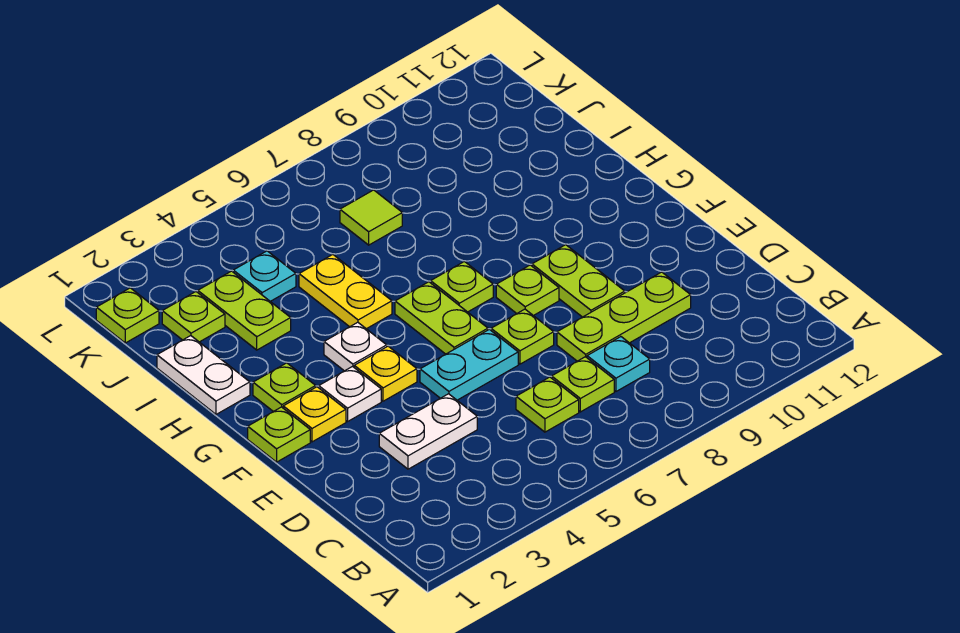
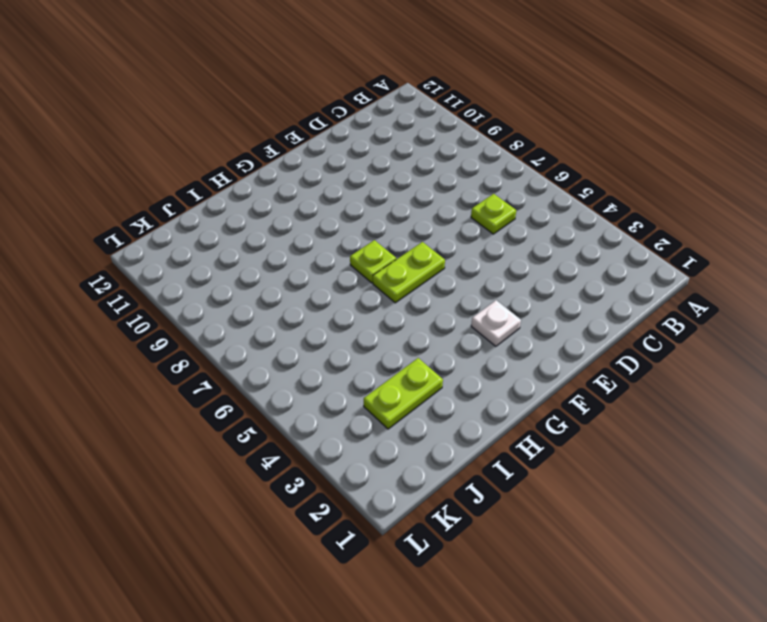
none -> lime 1x1 plate [552,357,614,412]
none -> cyan 1x1 plate [587,337,650,391]
none -> white 1x2 plate [379,394,477,469]

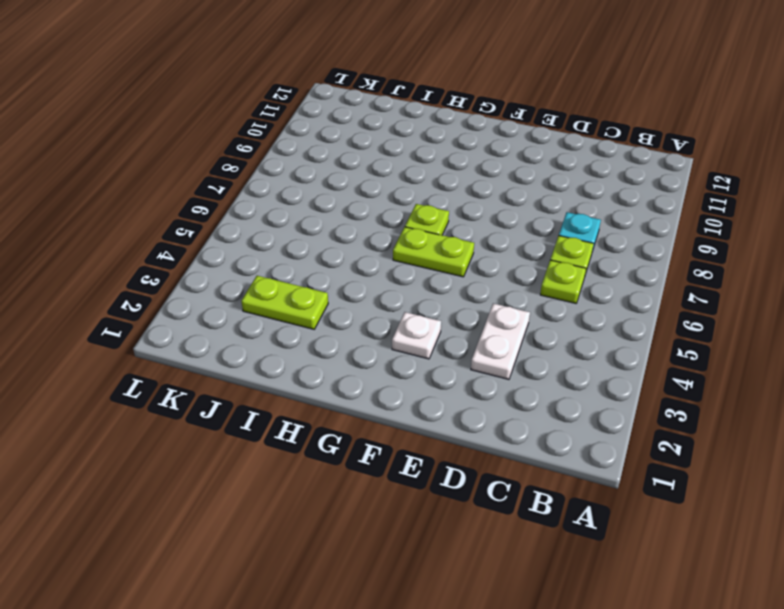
none -> lime 1x3 plate [557,272,691,361]
none -> cyan 1x2 plate [420,329,518,400]
none -> lime 1x1 plate [491,309,554,364]

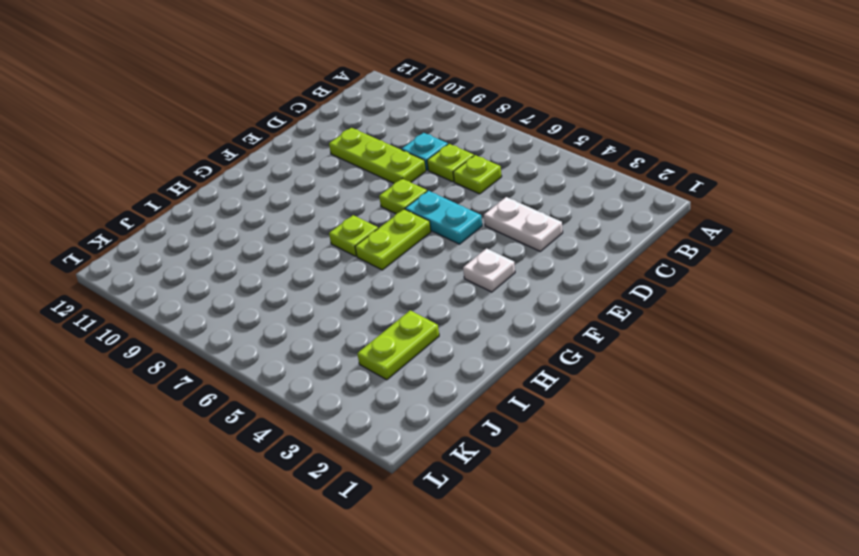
none -> lime 1x2 plate [532,245,625,317]
none -> lime 1x1 plate [248,407,310,462]
none -> yellow 1x1 plate [283,387,346,442]

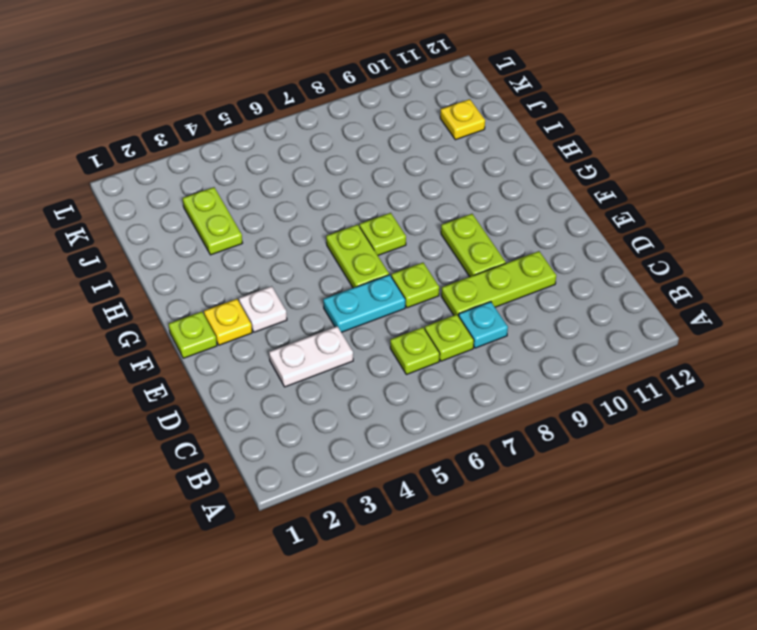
yellow 1x1 plate [440,99,485,140] -> yellow 1x1 plate moved to [354,346,417,401]
none -> lime 1x1 plate [496,265,559,316]
none -> lime 1x1 plate [253,363,316,412]
none -> white 1x1 plate [324,322,387,371]

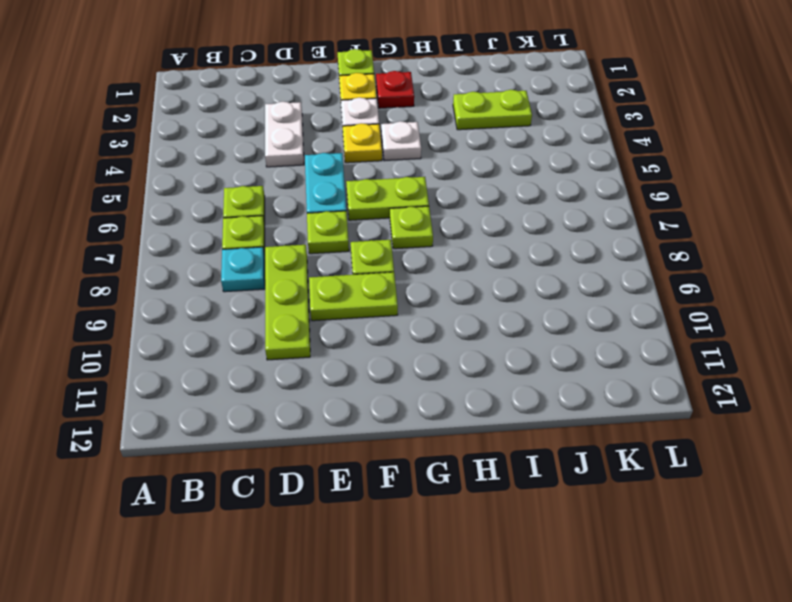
red 1x1 plate [376,71,414,108] -> lime 1x1 plate [253,363,316,412]
none -> white 1x2 plate [157,336,250,414]
none -> yellow 1x2 plate [299,255,392,329]
none -> lime 1x1 plate [162,292,225,342]

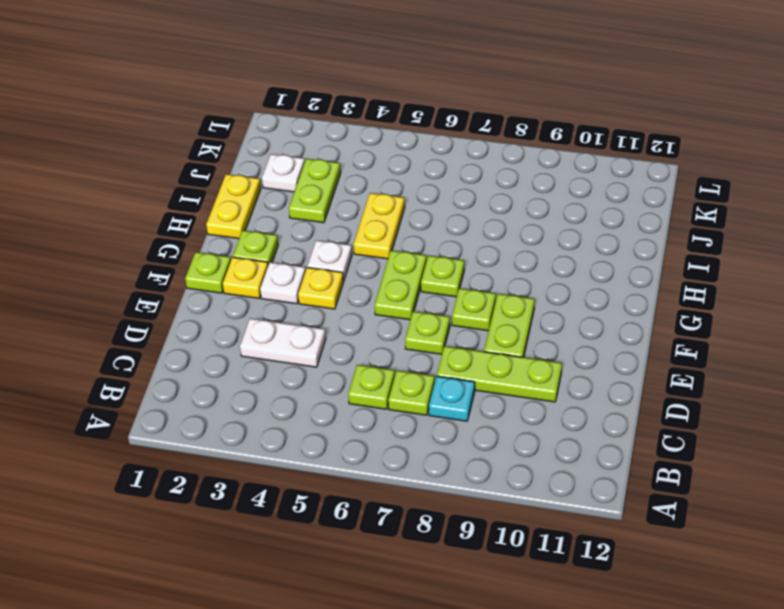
yellow 1x2 plate [206,174,261,239] -> white 1x2 plate [157,336,250,414]
white 1x1 plate [262,154,305,192] -> lime 1x1 plate [162,292,225,342]
none -> cyan 1x2 plate [420,329,518,400]
none -> cyan 1x1 plate [233,251,296,301]
none -> lime 1x1 tile [340,190,402,245]

